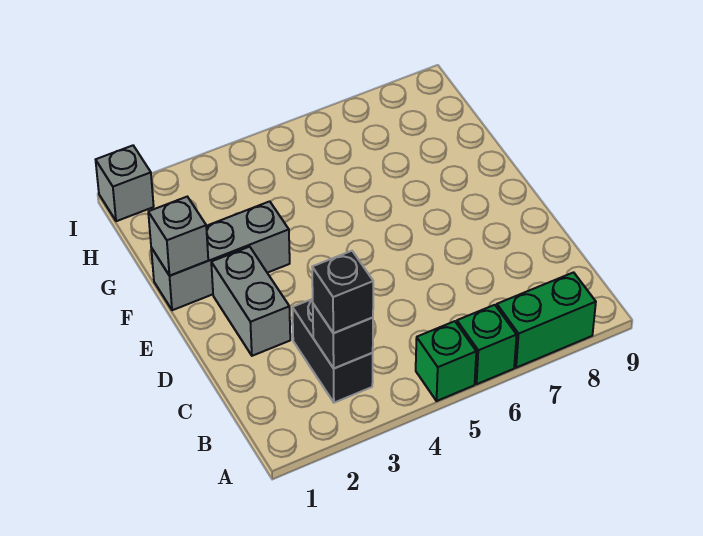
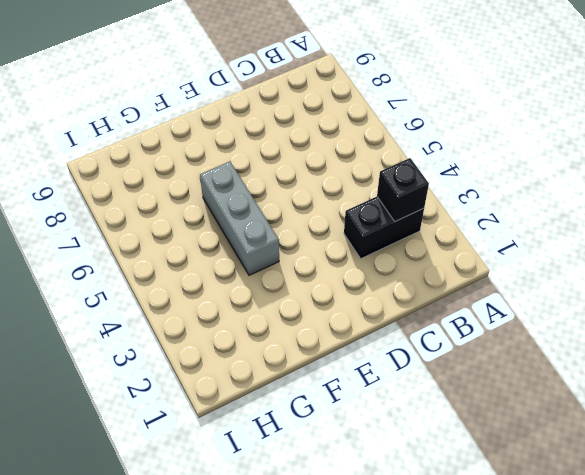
grey 1x3 brick [200,161,279,275] -> grey 1x3 brick moved to [151,201,290,310]
none -> green 1x1 brick [416,321,476,401]
none -> green 1x1 brick [457,305,517,384]

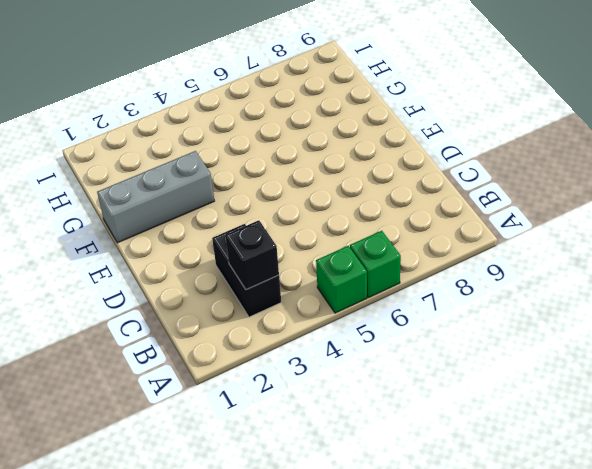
none -> green 1x2 brick [497,272,596,368]
none -> grey 1x2 brick [211,247,290,356]

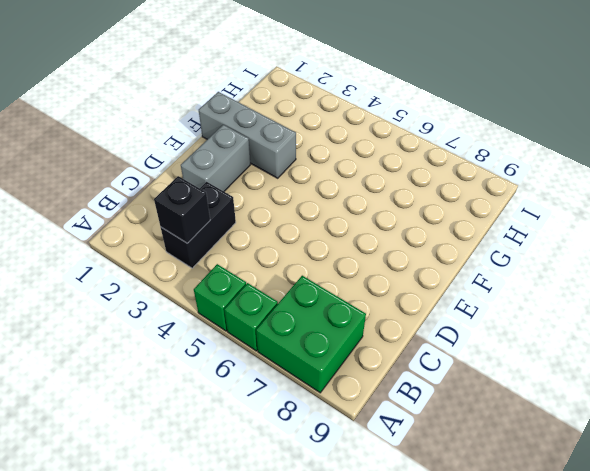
green 2x2 brick [256,276,366,393] -> green 1x2 brick [497,272,596,368]
none -> grey 1x1 brick [96,146,154,221]
none -> grey 1x1 brick [148,197,208,276]

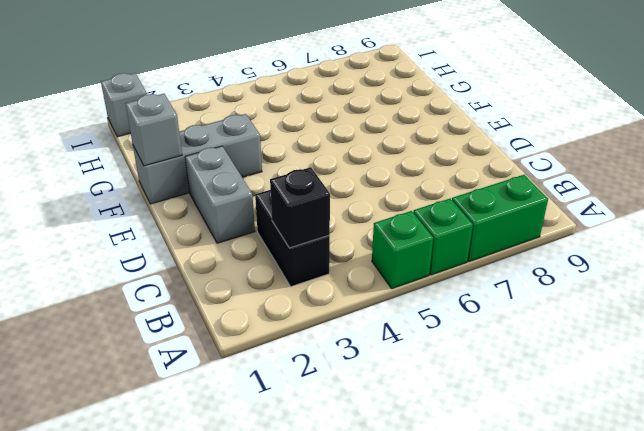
none -> black 1x1 brick [312,251,373,333]

